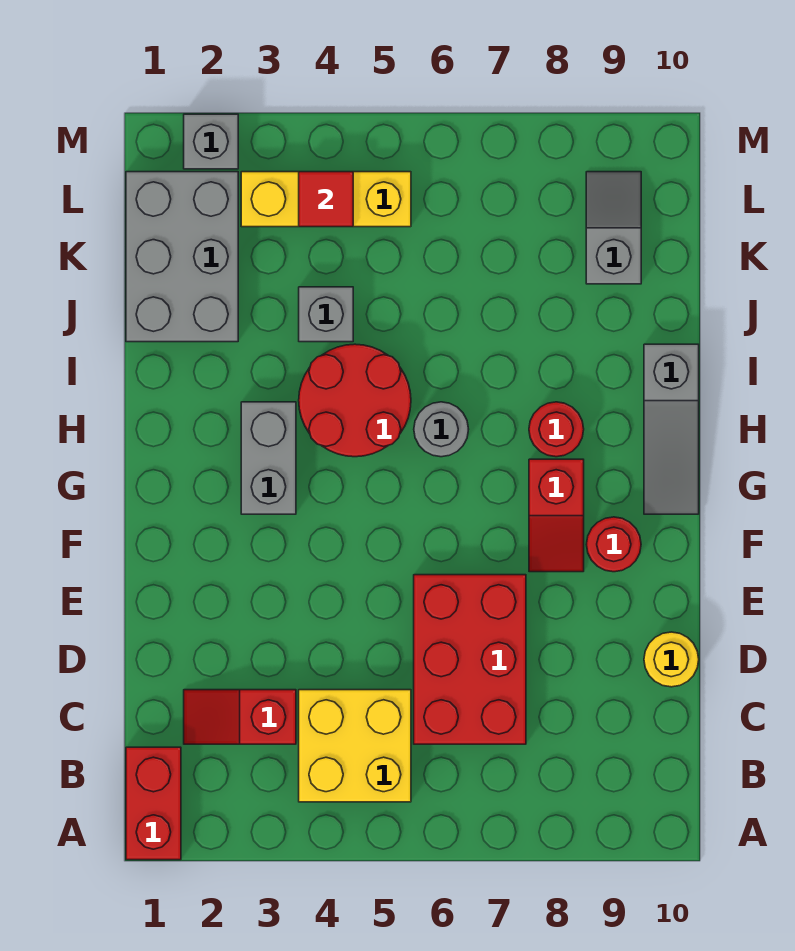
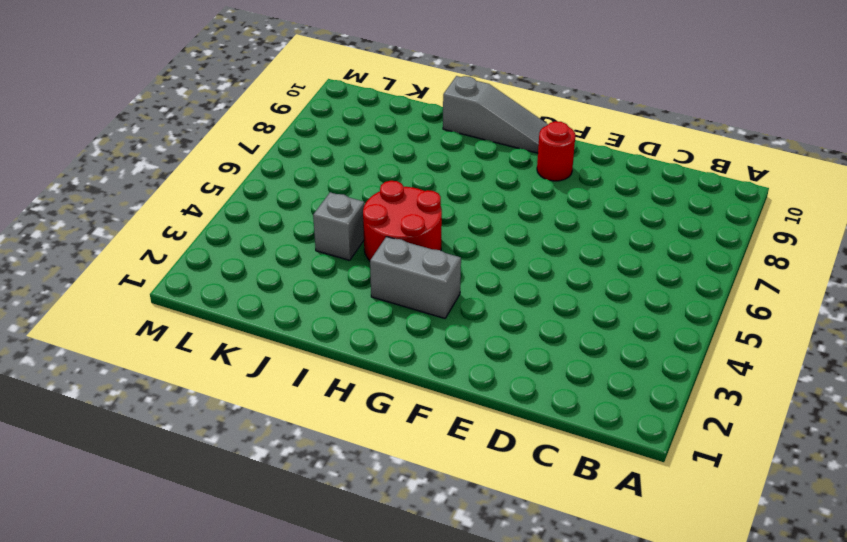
none -> red 1x2 brick [126,747,181,860]
none -> yellow 2x2 brick [299,690,411,802]
none -> red 1x2 slope [184,690,296,744]

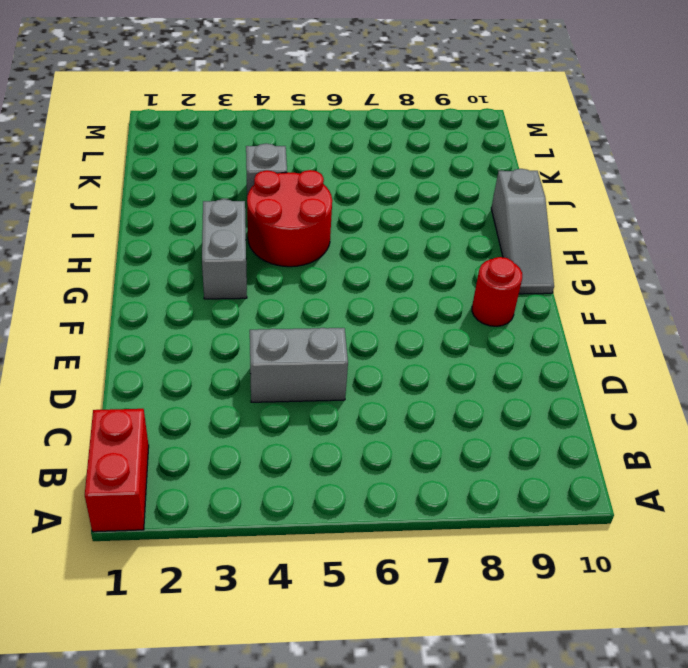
grey 1x2 brick [250,328,348,402] -> none
none -> yellow 2x2 brick [299,690,411,802]
none -> red 1x2 slope [184,690,296,744]
none -> red 2x3 brick [414,575,526,744]

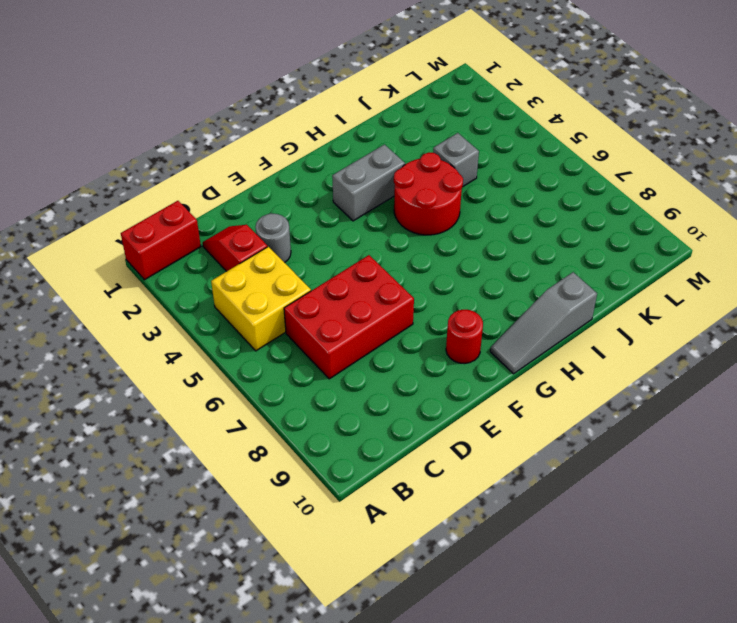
grey 1x1 round brick [255,214,291,263] -> grey 1x1 round brick moved to [414,402,469,457]
none -> yellow 1x1 round brick [644,632,699,687]
none -> red 1x2 slope [529,459,584,572]
none -> red 1x1 round brick [529,402,584,457]

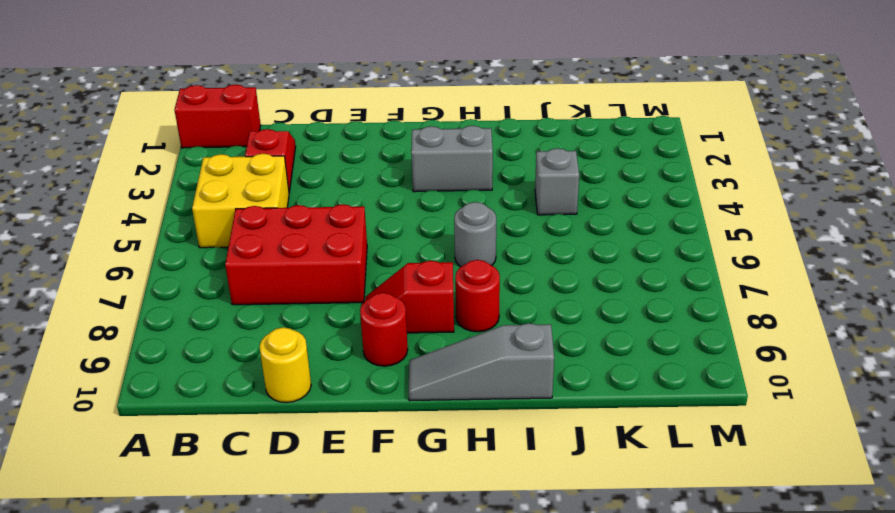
none -> red 2x2 round brick [299,344,411,457]
none -> grey 2x3 brick [126,172,238,342]
none -> grey 1x2 slope [586,172,641,284]

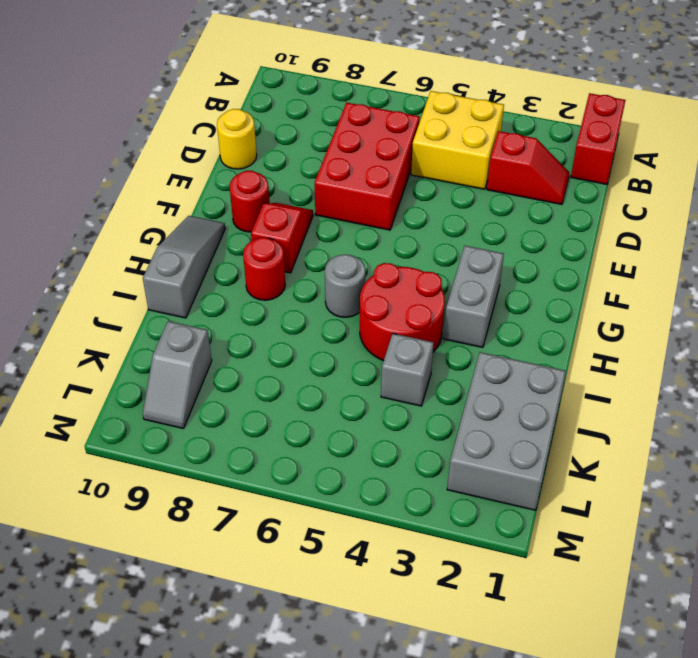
none -> yellow 1x3 brick [241,172,411,227]
none -> grey 1x1 brick [184,114,238,169]
none -> red 1x1 tile [299,172,353,227]

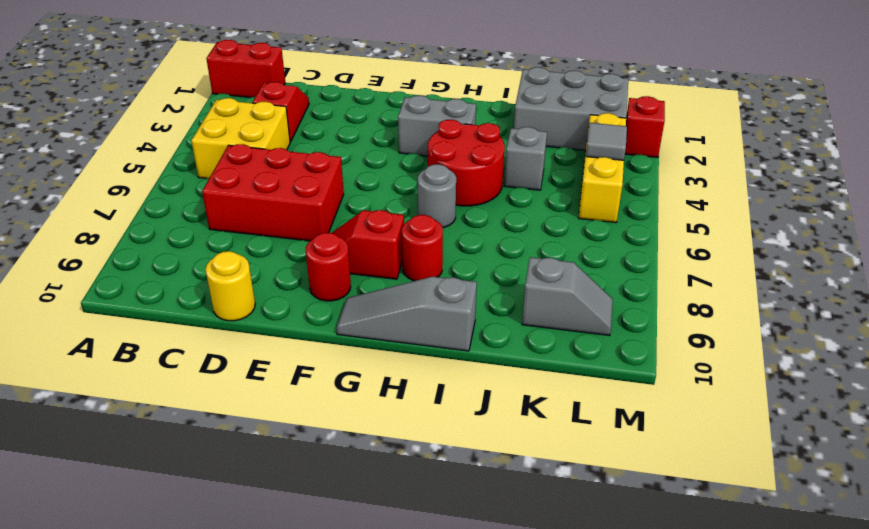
grey 1x1 tile [586,123,627,160] -> red 1x1 tile [299,172,353,227]
red 1x1 brick [625,96,665,158] -> grey 1x1 brick [184,114,238,169]

